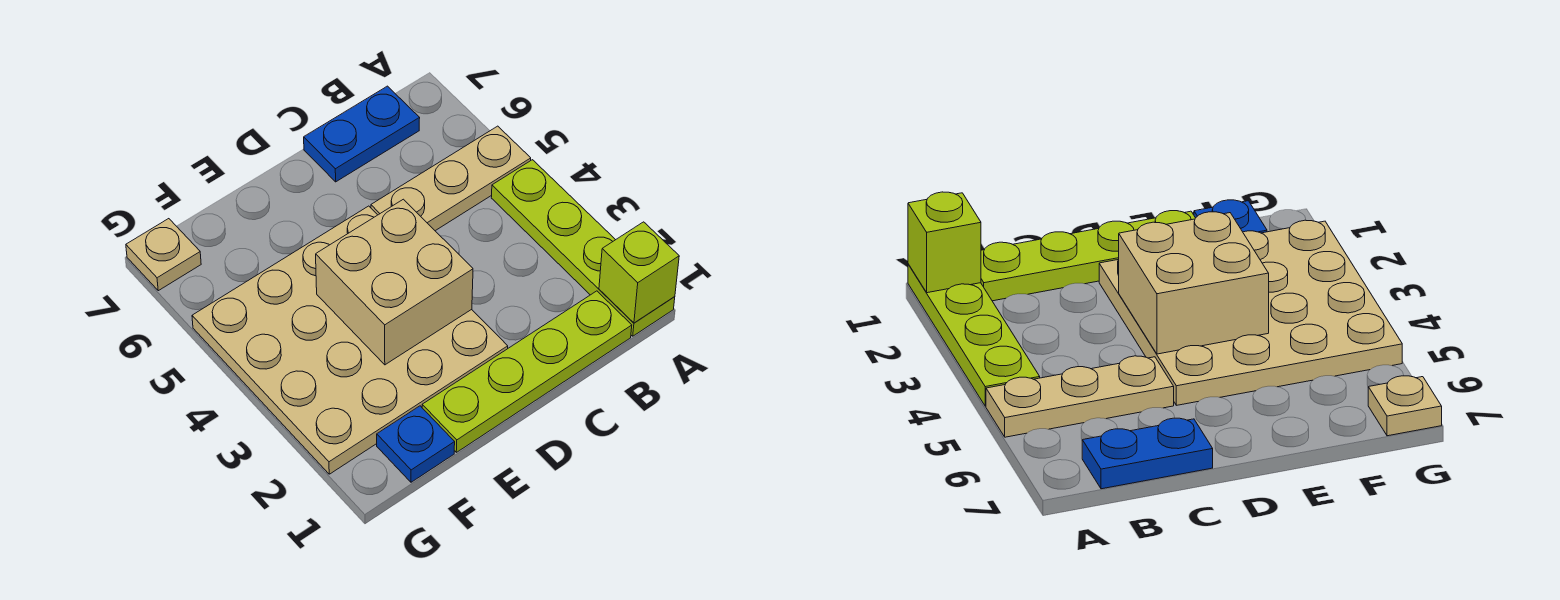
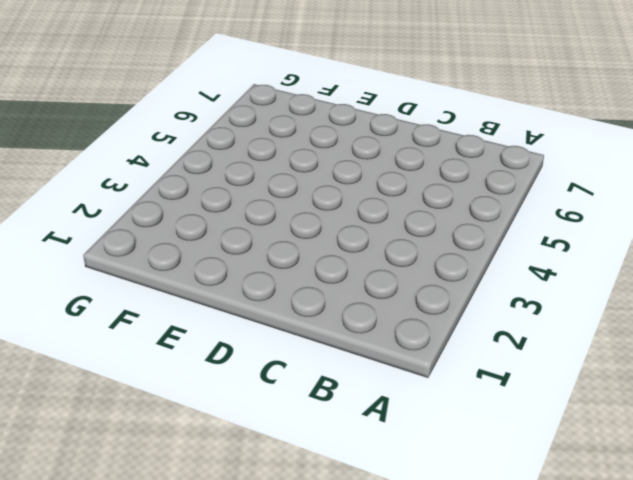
none -> lime 1x4 plate [491,160,675,336]
none -> tan 1x3 plate [371,126,531,231]

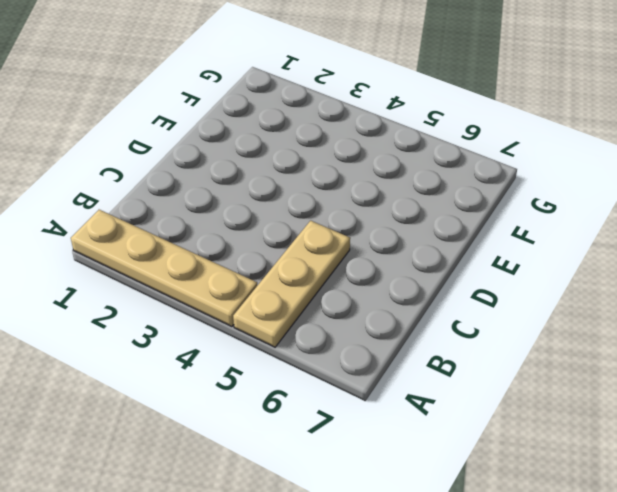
tan 1x4 plate [71,210,257,327] -> lime 1x4 plate [491,160,675,336]
none -> lime 1x4 plate [422,291,632,452]
none -> blue 1x2 plate [304,86,420,182]

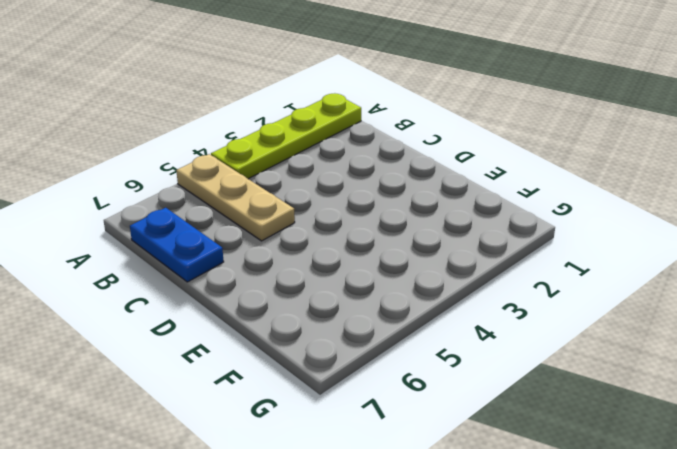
none -> lime 1x4 plate [422,291,632,452]
none -> tan 4x4 plate [192,206,508,474]

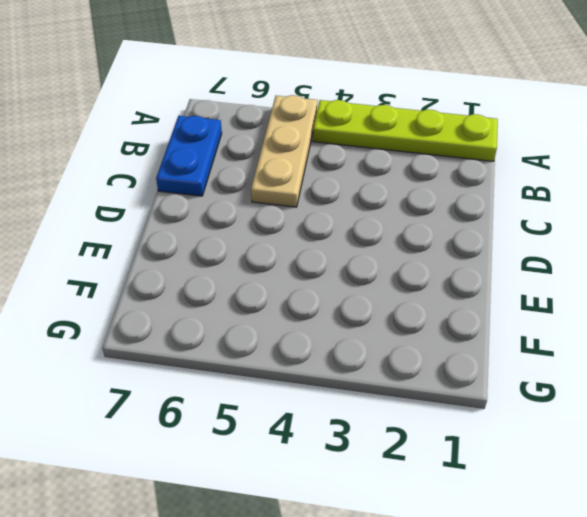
none -> lime 1x4 plate [422,291,632,452]
none -> tan 4x4 plate [192,206,508,474]

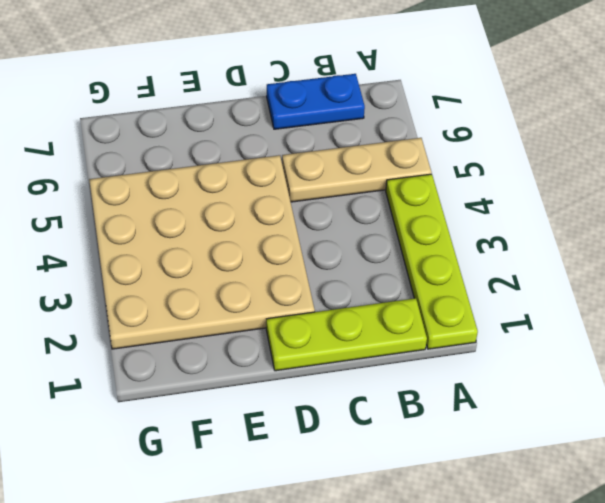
lime 1x3 plate [266,298,427,371] -> lime 1x4 plate [422,291,632,452]
none -> blue 1x1 plate [377,406,455,482]
none -> tan 1x1 plate [126,219,201,291]

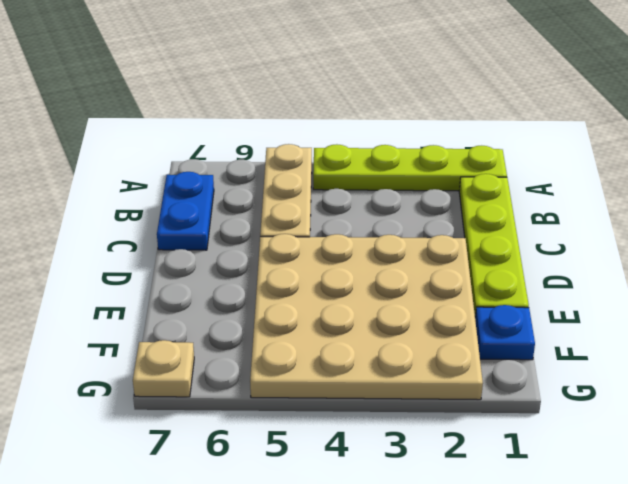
none -> lime 1x1 brick [599,222,679,323]
none -> tan 2x2 brick [316,199,473,365]

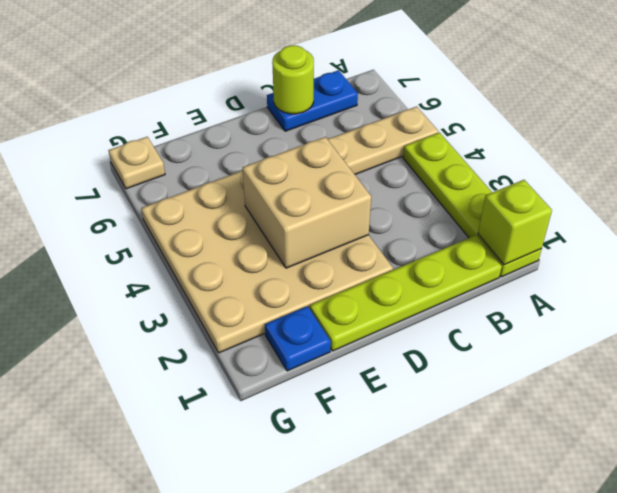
lime 1x1 round brick [272,45,314,114] -> none

